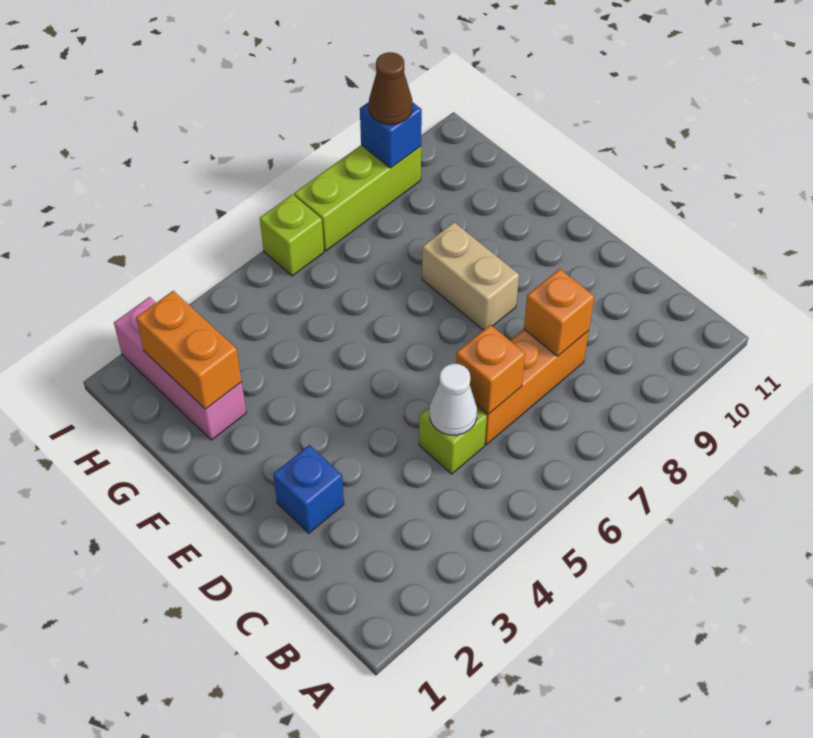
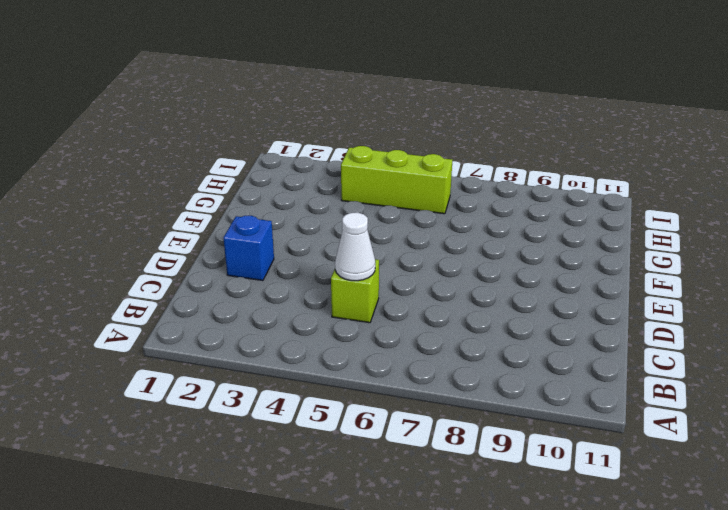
lime 1x3 brick [341,146,452,214] -> lime 1x3 brick moved to [294,145,421,251]
none -> orange 1x3 brick [476,329,589,445]
none -> tan 1x2 brick [422,222,519,330]
none -> pink 1x3 brick [114,297,246,440]

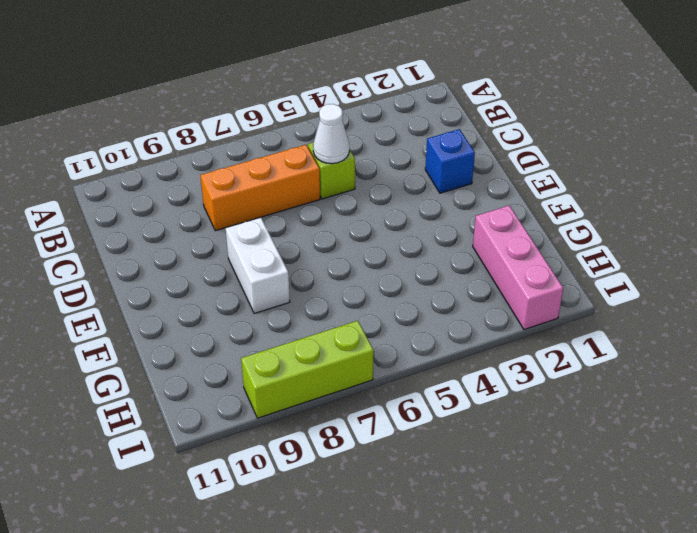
white 1x2 brick [226,217,290,314] -> tan 1x2 brick [422,222,519,330]
none -> lime 1x1 brick [260,194,324,276]
none -> orange 1x1 brick [456,325,525,414]
none -> orange 1x1 brick [524,269,594,356]

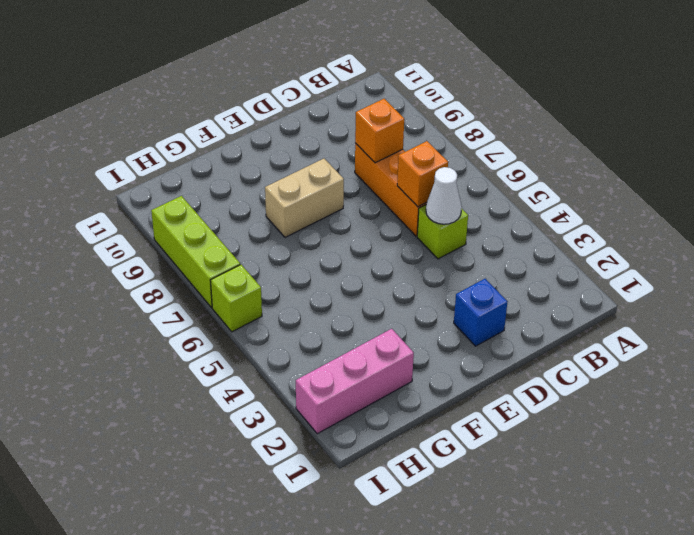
none -> orange 1x2 brick [136,291,242,409]
none -> blue 1x1 brick [360,102,422,168]
none -> brown 1x1 cone [369,52,412,125]

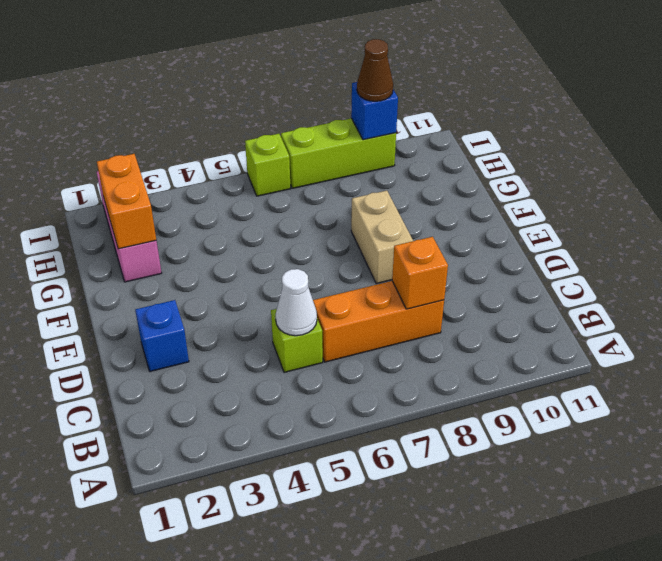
none -> orange 1x1 brick [456,325,525,414]

